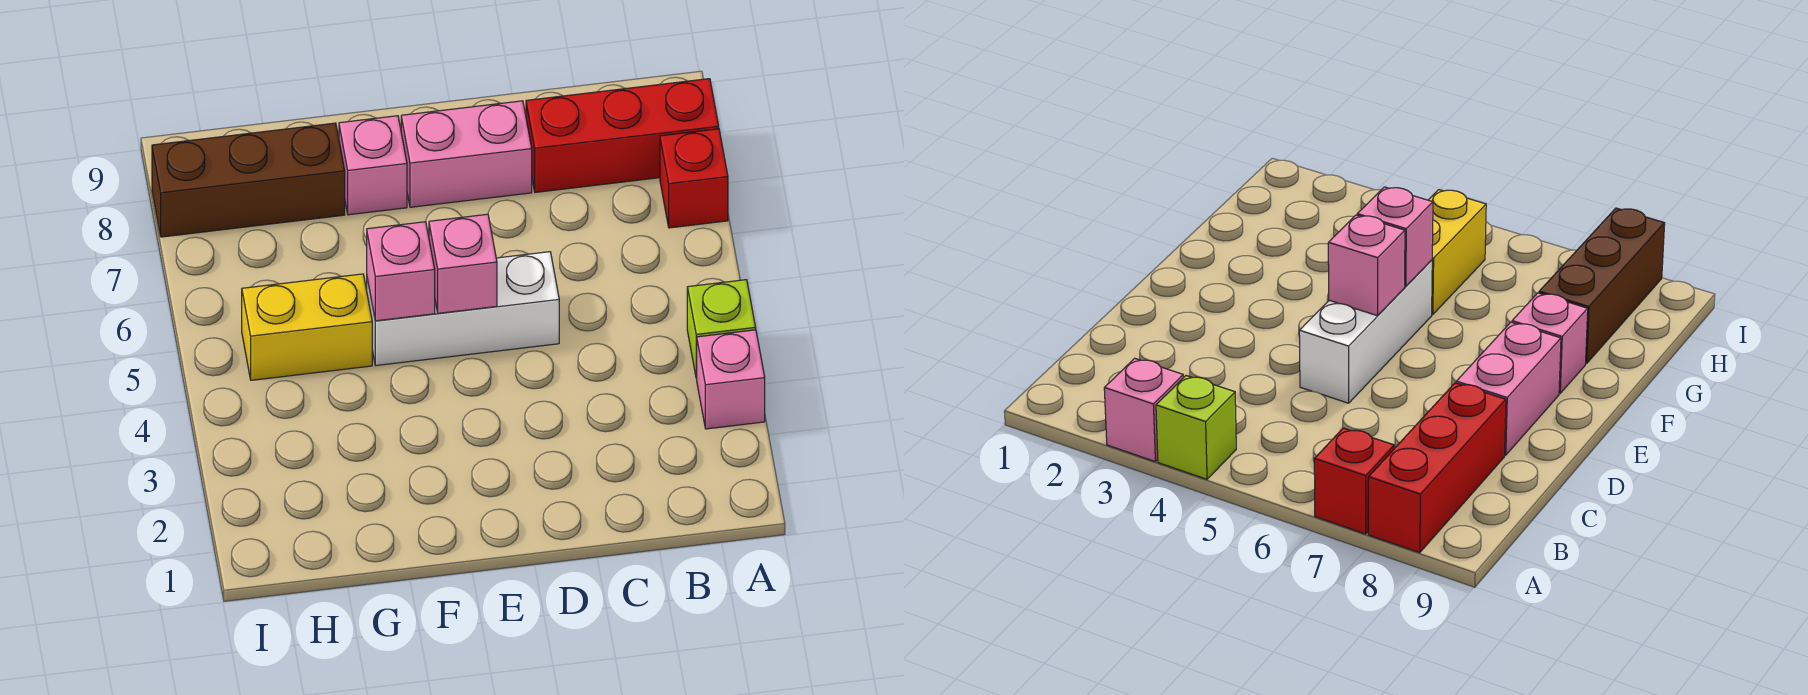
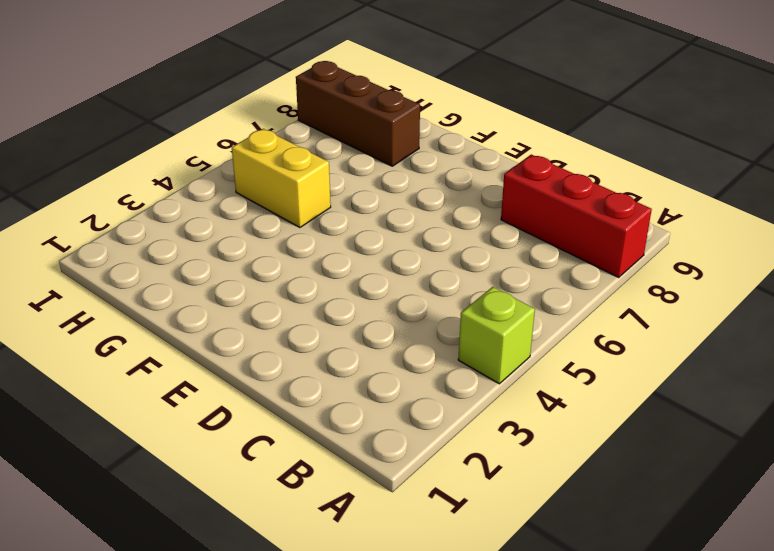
none -> pink 1x1 brick [696,330,765,429]
none -> red 1x1 brick [660,129,728,228]

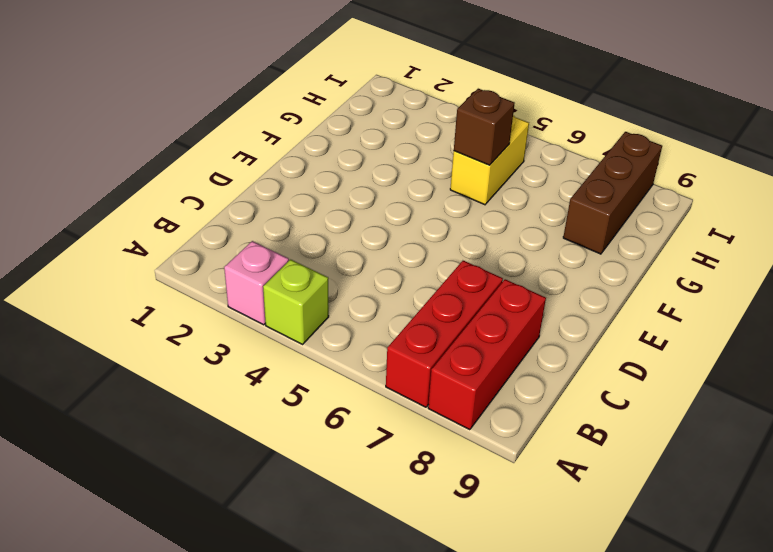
red 1x3 brick [386,261,503,407] -> red 1x1 brick [660,129,728,228]
brown 1x1 brick [454,89,515,165] -> none
none -> white 1x3 brick [367,252,559,366]
none -> pink 1x2 brick [401,101,532,207]

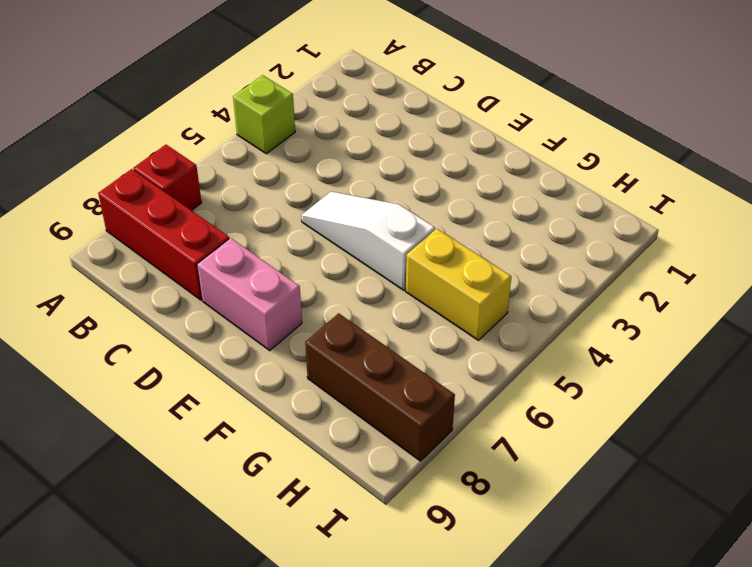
white 1x3 slope [301,192,435,290] -> white 1x3 brick [367,252,559,366]
none -> pink 1x1 brick [696,330,765,429]
none -> pink 1x1 brick [339,116,407,215]

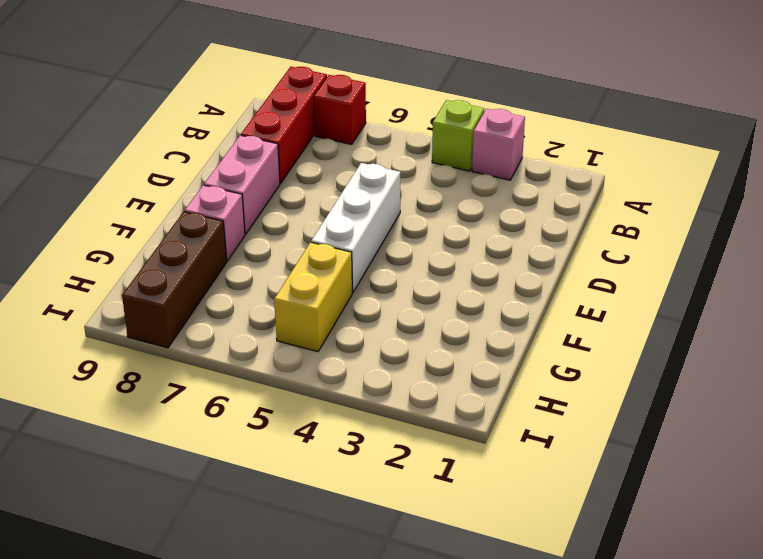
none -> pink 1x1 brick [429,214,497,313]
none -> pink 1x1 brick [367,222,435,321]

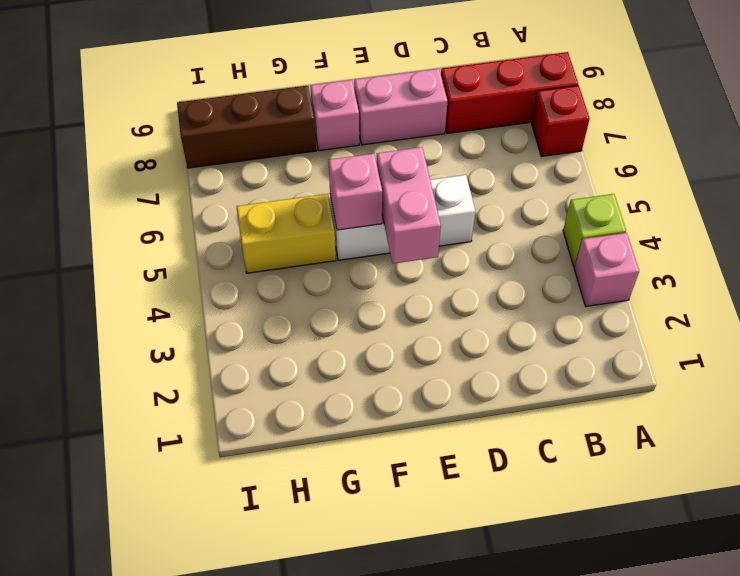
pink 1x2 brick [376,147,441,264] -> pink 1x1 brick [429,214,497,313]

